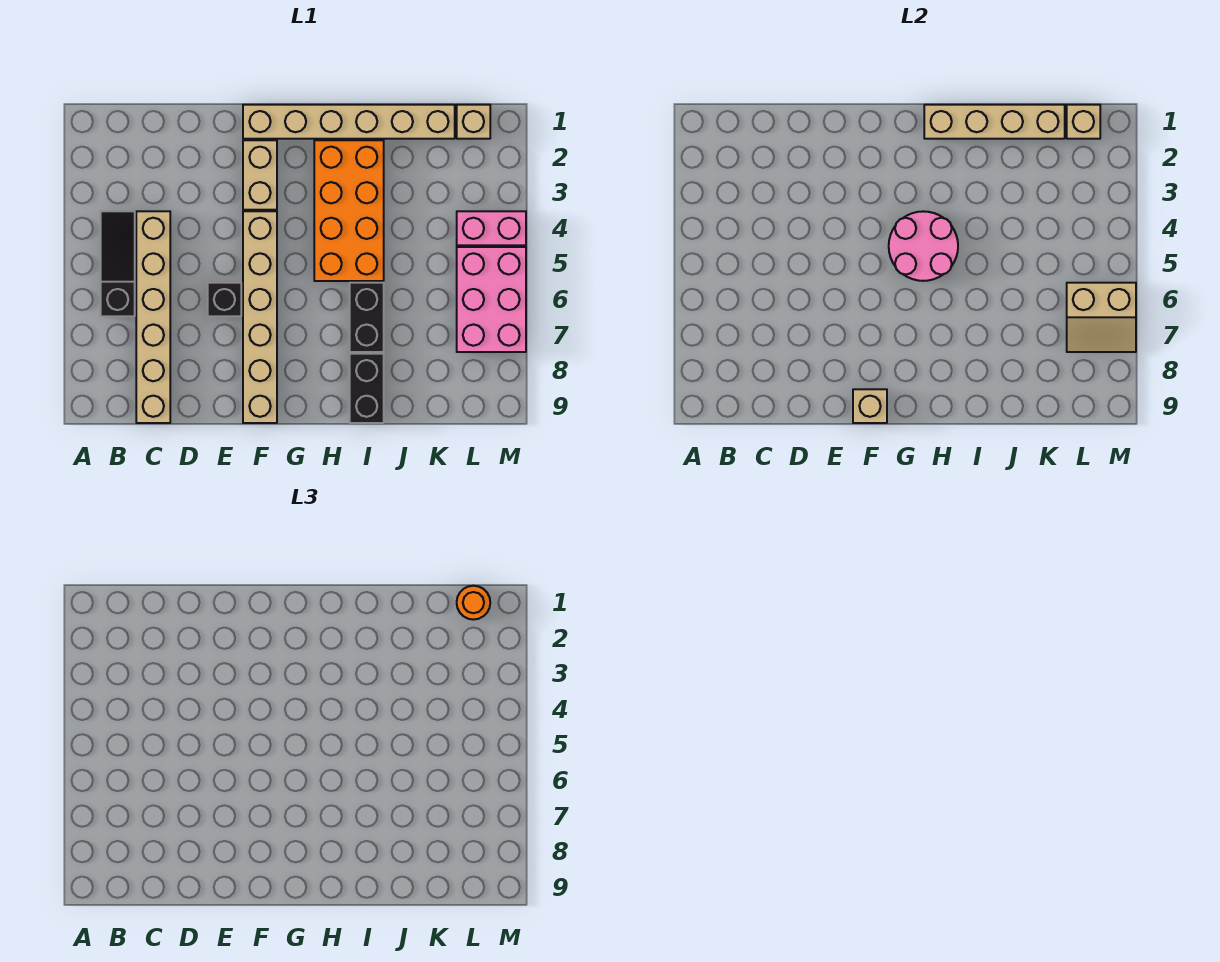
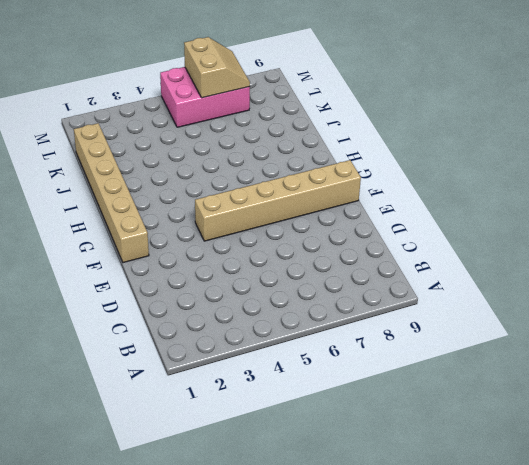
none -> black 1x3 slope [101,211,135,316]
none -> tan 1x6 brick [136,211,170,423]
none -> black 1x1 brick [208,283,241,316]

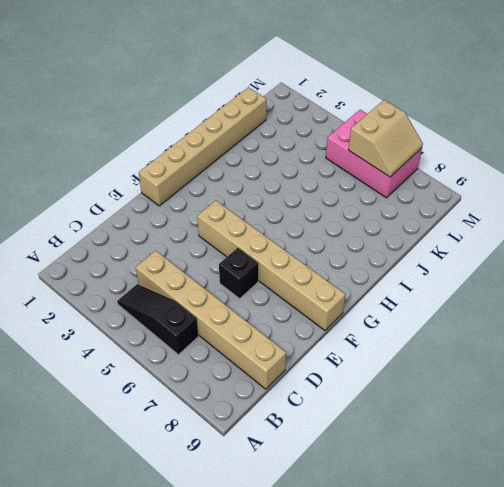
none -> tan 1x2 brick [243,140,277,210]
none -> orange 2x4 brick [314,140,384,281]
none -> black 1x2 brick [350,283,384,352]

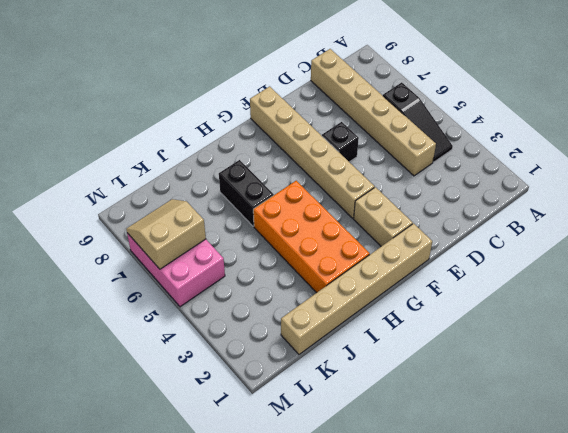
none -> black 1x2 brick [350,354,384,423]
none -> tan 1x1 brick [457,105,490,139]
none -> pink 1x2 brick [457,211,526,245]

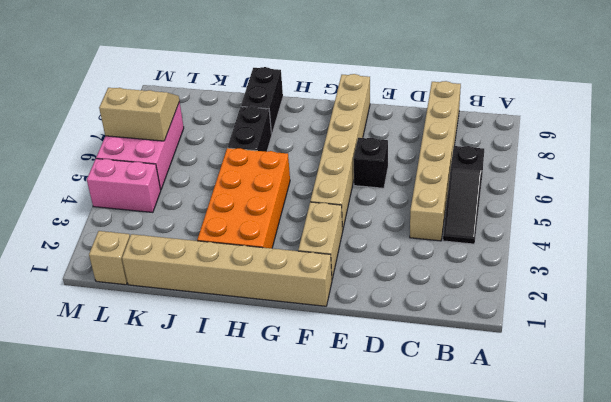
none -> tan 1x1 brick [853,389,887,423]
none -> pink 2x2 round brick [889,211,958,281]
none -> tan 1x4 brick [924,105,1065,139]

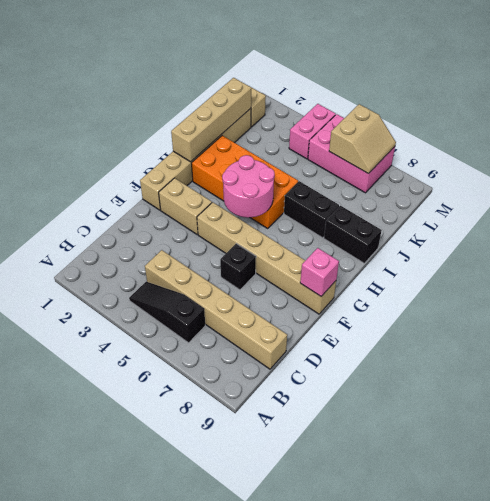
pink 1x1 brick [300,248,339,296] -> tan 1x1 brick [853,389,887,423]
none -> tan 1x1 brick [1067,105,1100,139]
none -> orange 1x1 round brick [457,586,490,620]

